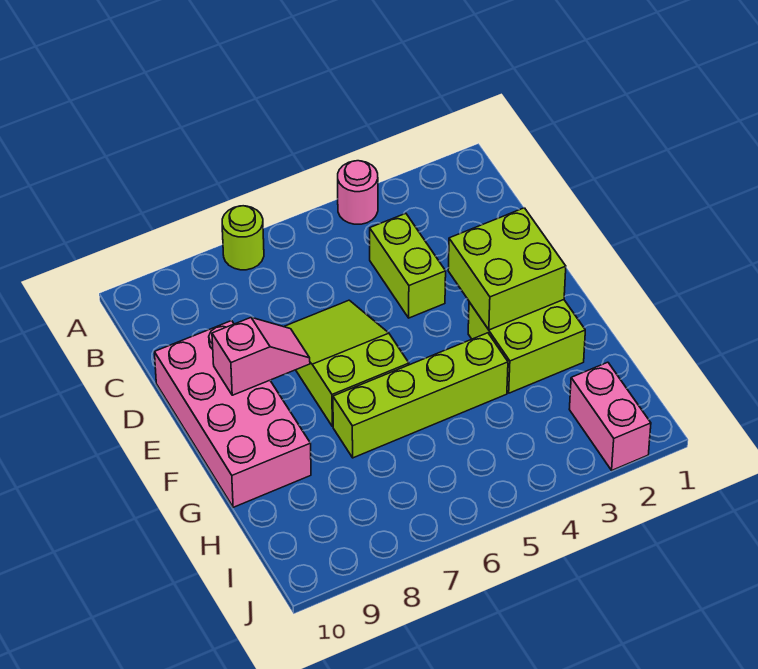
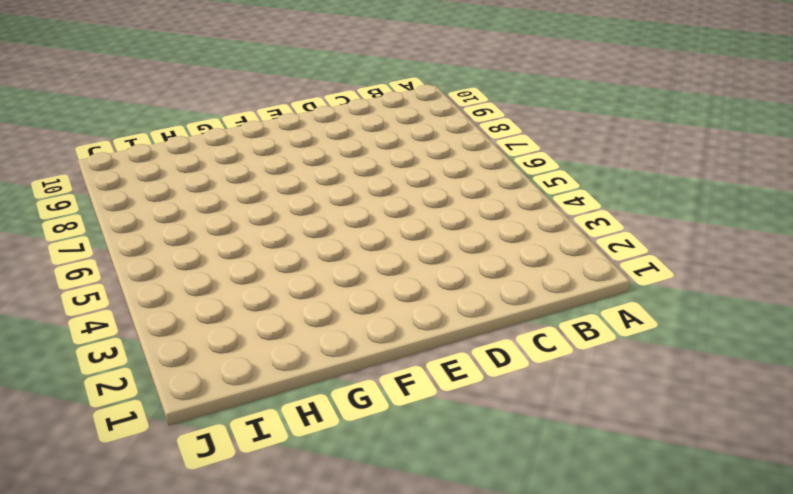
none -> pink 1x1 round brick [338,161,378,224]
none -> lime 1x1 round brick [222,206,264,270]

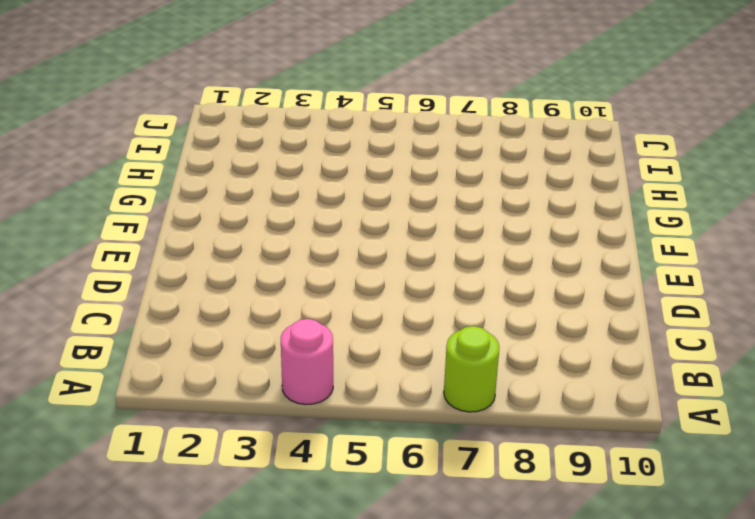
none -> lime 1x2 brick [370,213,446,318]
none -> lime 2x3 slope [284,300,409,427]

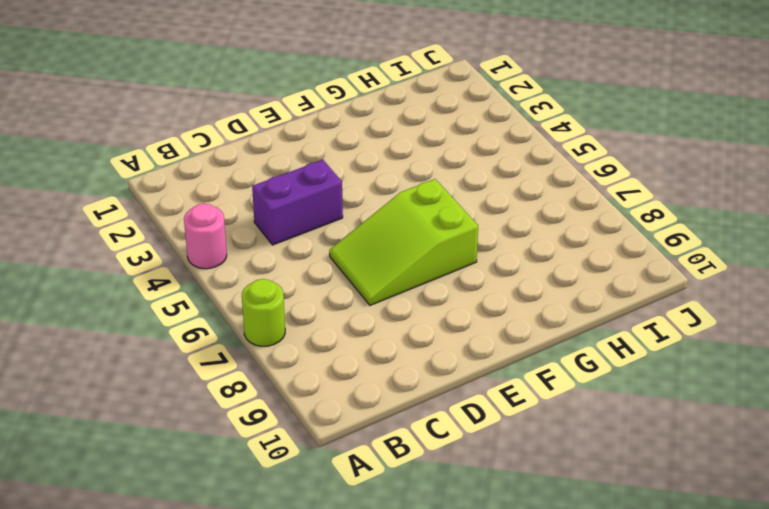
purple 1x2 brick [252,160,343,245] -> lime 1x2 brick [370,213,446,318]
none -> pink 2x4 brick [154,321,311,507]
none -> lime 2x2 brick [468,300,585,393]

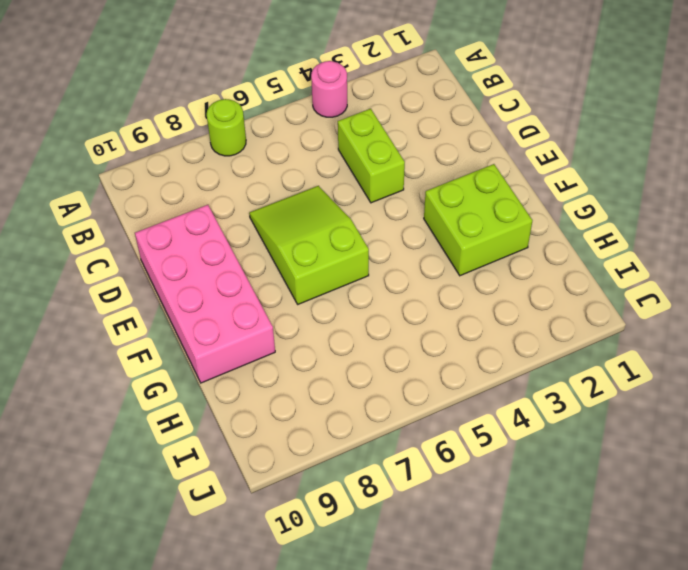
none -> lime 1x4 brick [333,333,508,458]
none -> pink 1x2 brick [569,362,651,470]

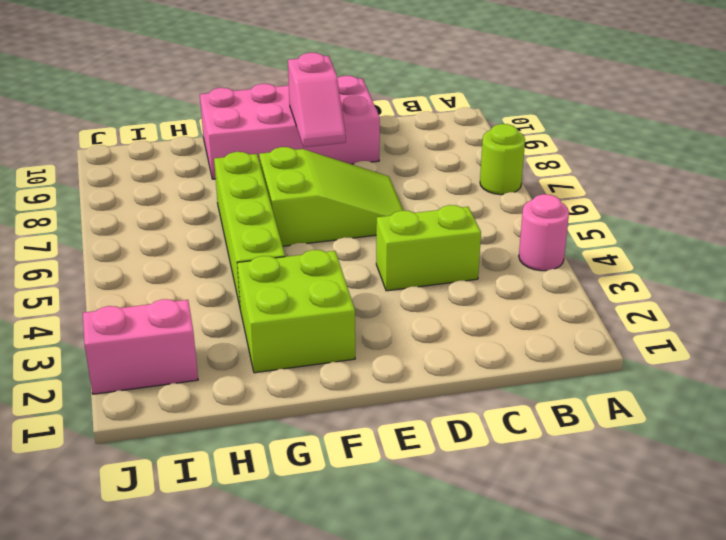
none -> lime 2x2 brick [448,208,566,330]

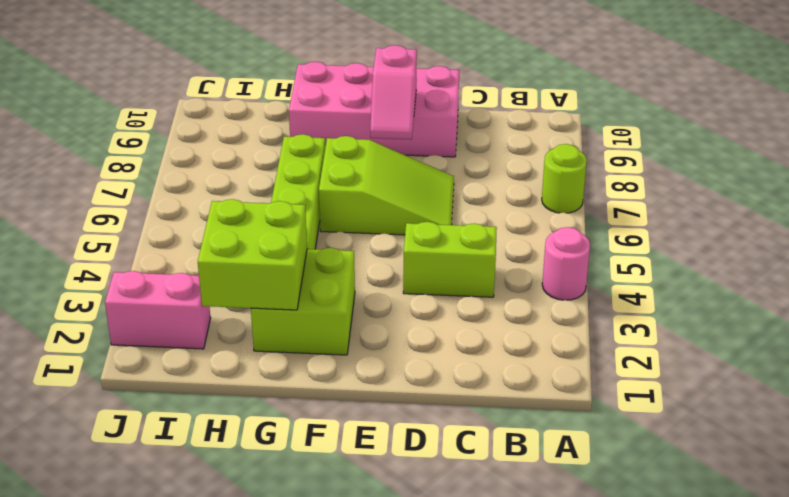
lime 2x2 brick [198,199,307,310] -> lime 2x2 brick moved to [448,208,566,330]

